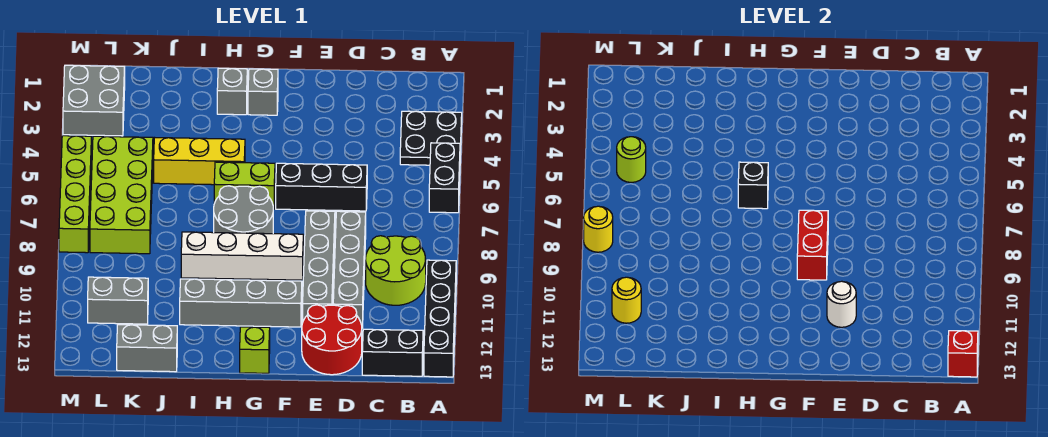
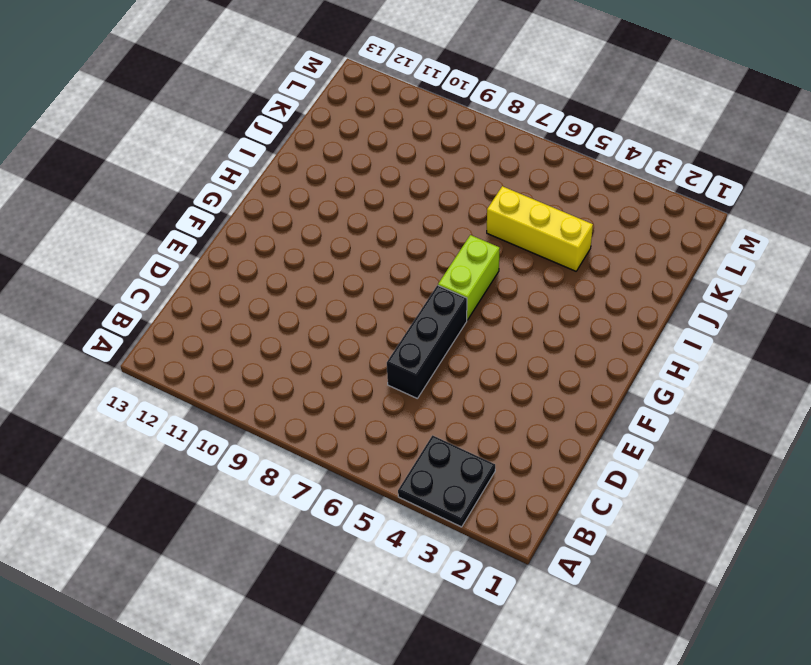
yellow 1x3 brick [487,186,593,271] -> yellow 1x3 brick turned to [154,138,245,185]
none -> black 1x2 brick [429,143,460,213]
none -> black 1x4 brick [424,260,456,377]
none -> lime 2x2 round brick [366,236,426,305]

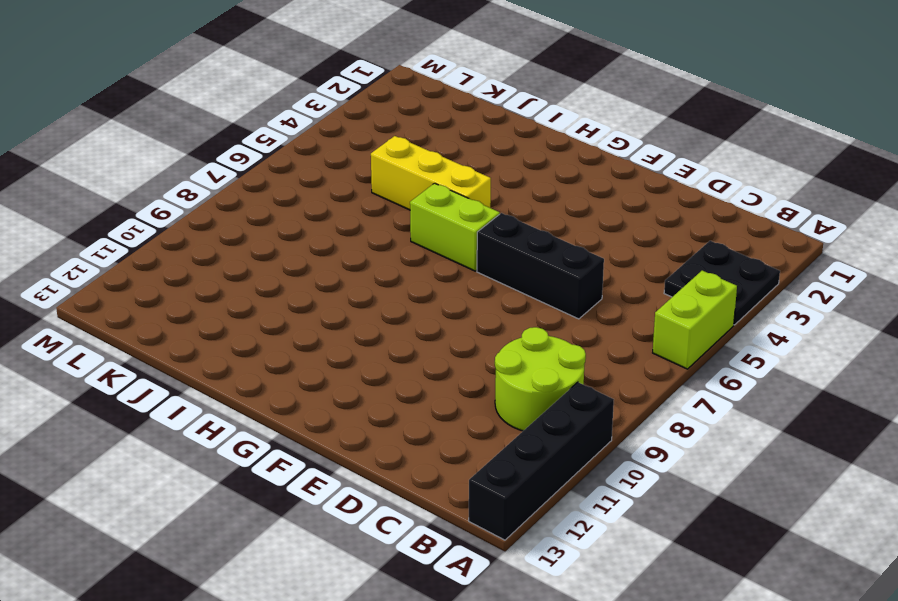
lime 1x2 brick [653,271,737,369] -> black 1x2 brick [429,143,460,213]
none -> black 1x2 brick [362,329,423,376]
none -> grey 1x4 brick [333,211,366,328]
none -> red 2x2 round brick [302,305,362,375]

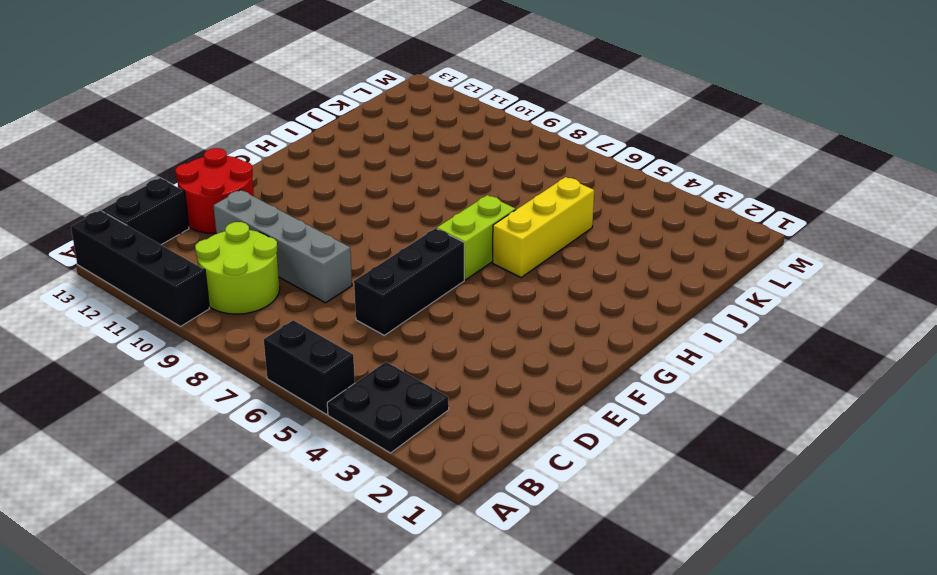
none -> grey 1x4 brick [303,211,335,321]
none -> white 1x4 brick [181,232,303,280]
none -> grey 1x4 brick [180,279,302,327]

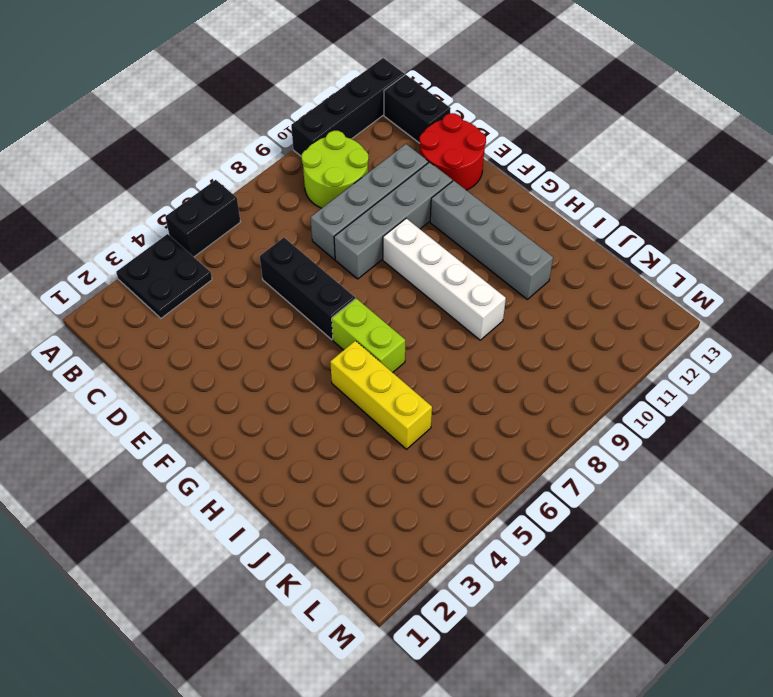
none -> grey 1x1 brick [248,69,278,115]
none -> grey 2x2 round brick [214,186,273,234]
none -> lime 1x1 brick [240,327,270,373]

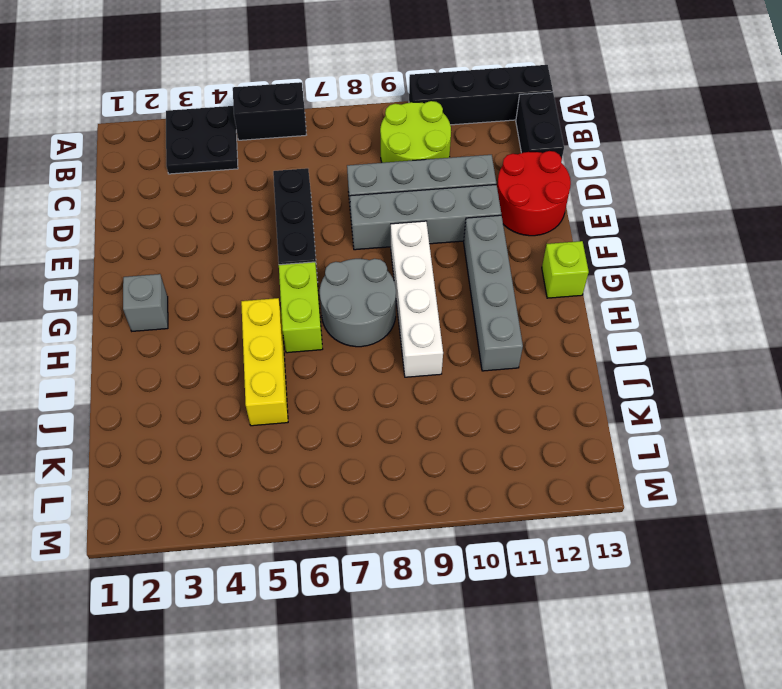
none -> grey 1x1 brick [217,68,247,115]
none -> grey 1x2 brick [117,325,177,372]
none -> lime 2x4 brick [90,136,153,254]

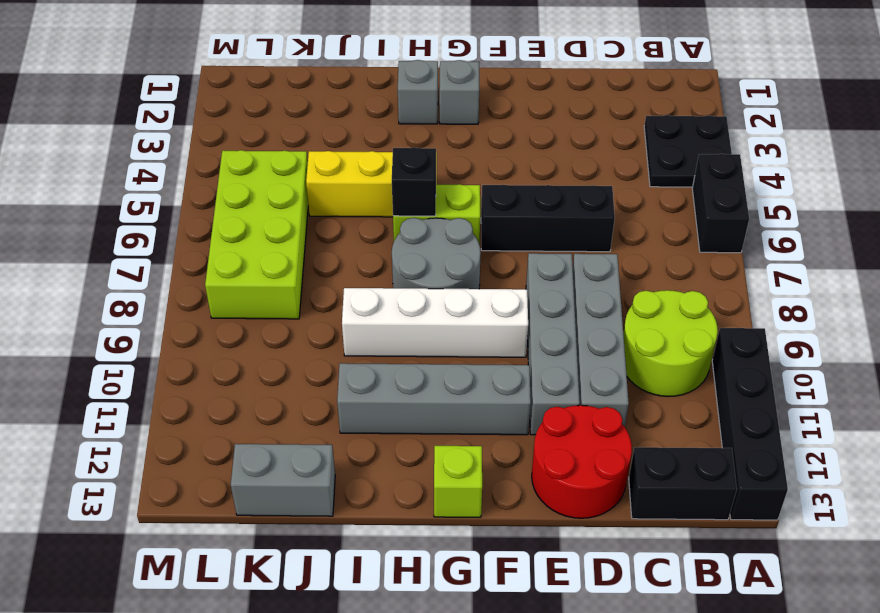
none -> grey 1x2 brick [88,277,148,324]
none -> grey 2x2 brick [63,65,125,136]
none -> lime 1x4 brick [59,136,91,253]

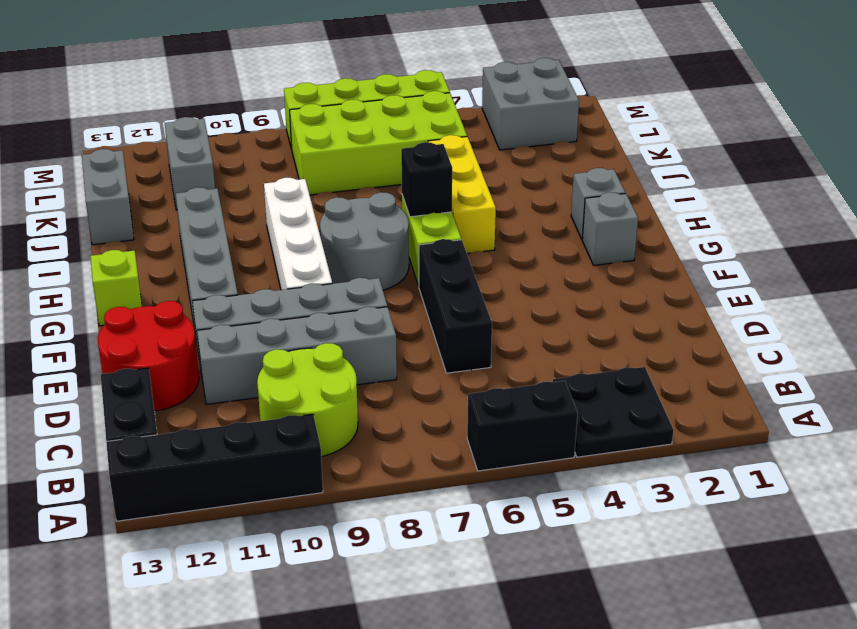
none -> red 1x1 brick [948,331,978,377]
none -> white 1x1 round brick [827,281,856,327]
none -> red 1x2 brick [797,210,828,280]

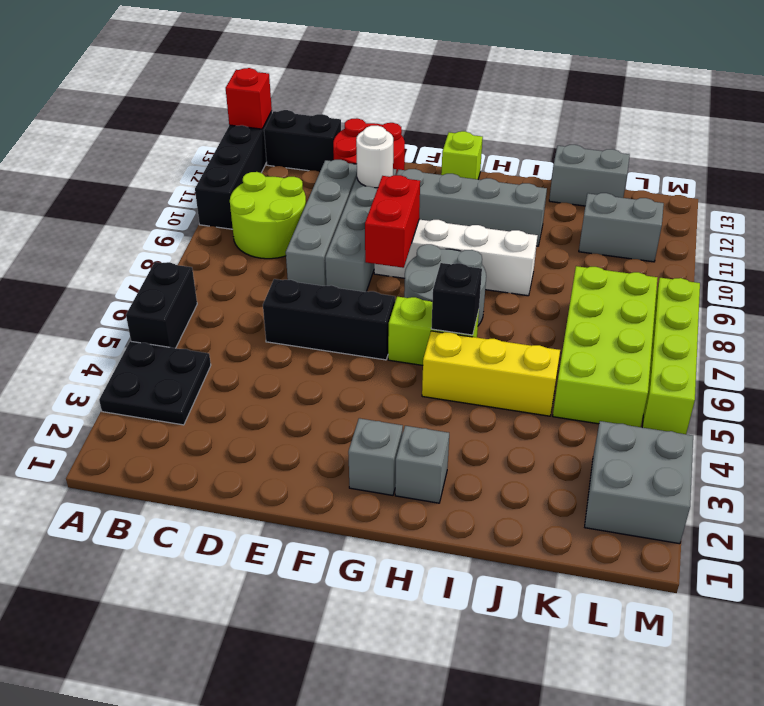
none -> lime 1x1 round brick [617,137,646,182]
none -> yellow 1x1 round brick [612,277,641,323]
none -> yellow 1x1 round brick [584,206,613,252]

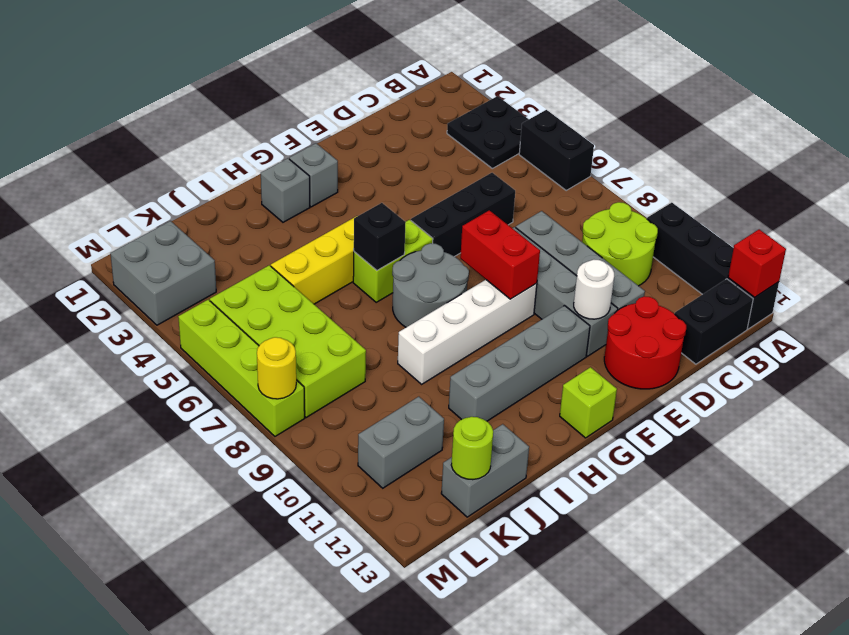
lime 1x1 round brick [451,417,493,480] -> lime 1x1 round brick moved to [617,137,646,182]
none -> yellow 1x1 round brick [612,277,641,323]

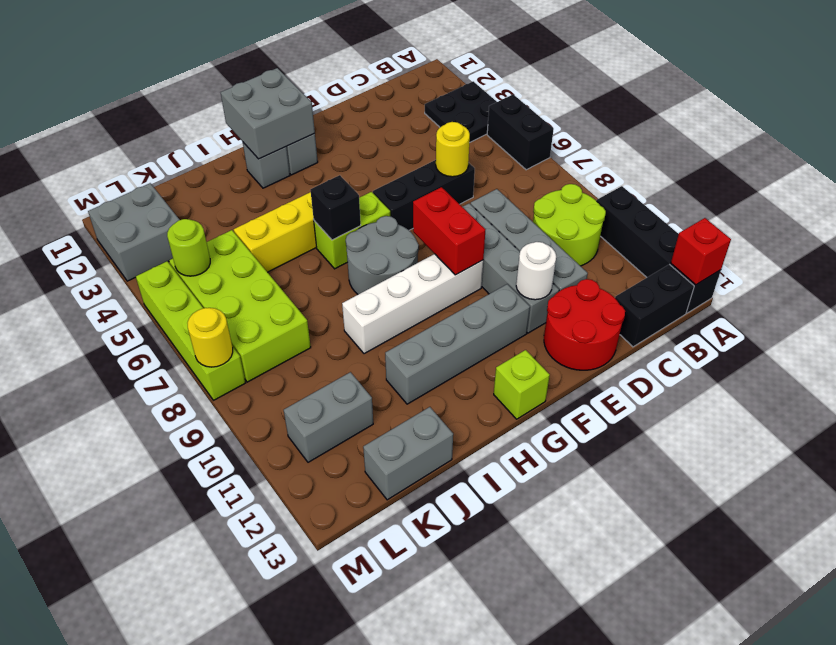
yellow 1x1 round brick [436,122,470,177] -> yellow 1x1 round brick moved to [612,277,641,323]
grey 2x2 brick [221,68,315,159] -> none

